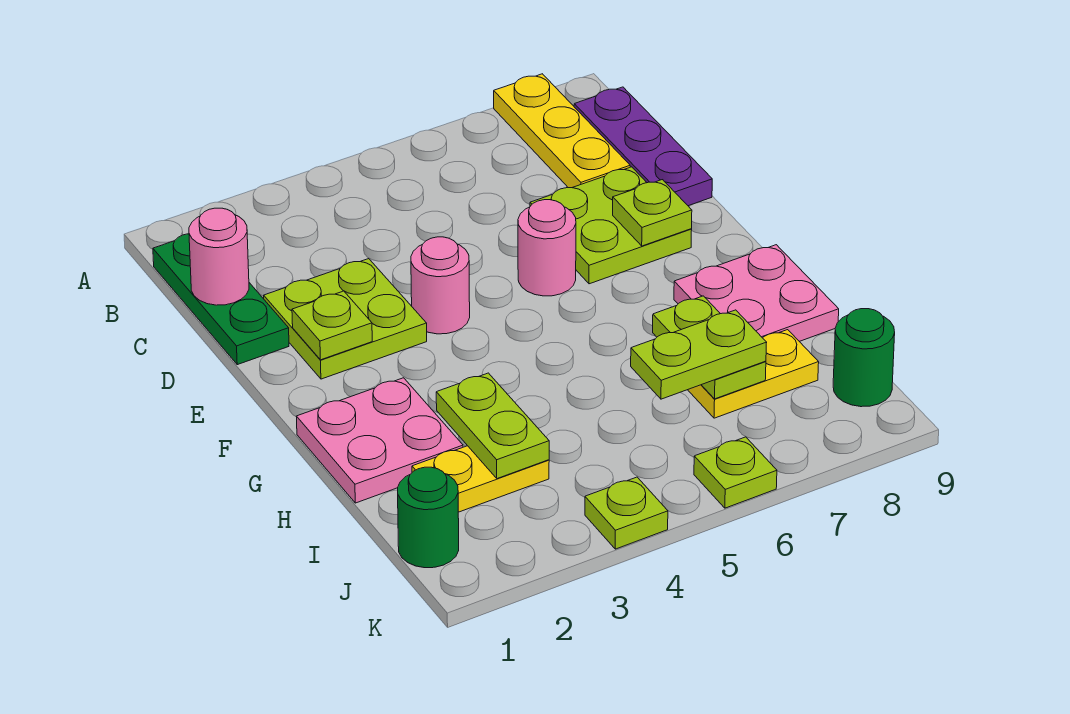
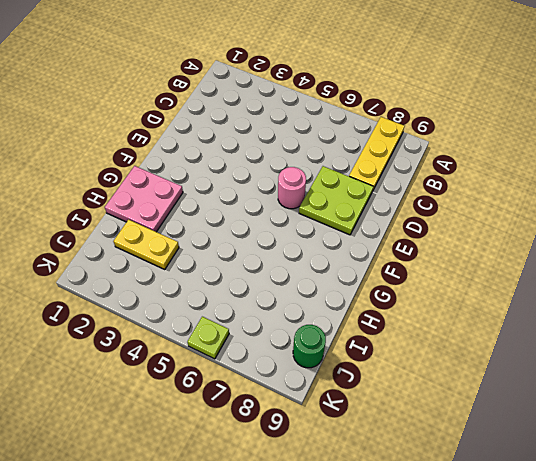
none -> green 1x3 plate [153,234,289,365]
none -> purple 1x3 plate [574,87,712,206]
none -> lime 2x2 plate [264,259,427,379]

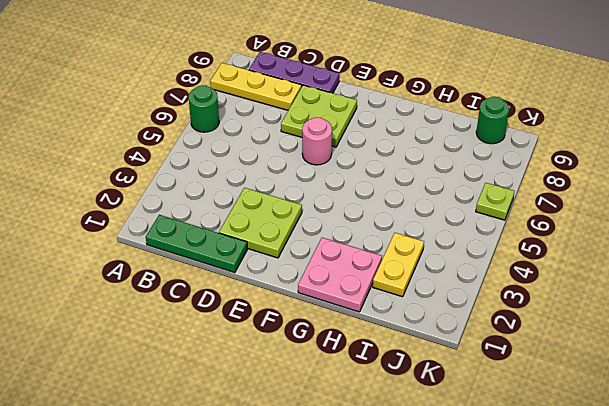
green 1x1 round brick [189,85,219,132] -> green 1x1 round brick moved to [398,467,459,568]
none -> pink 1x1 round brick [411,237,470,334]
none -> pink 2x2 plate [674,245,839,341]
none -> yellow 1x2 plate [688,330,819,418]

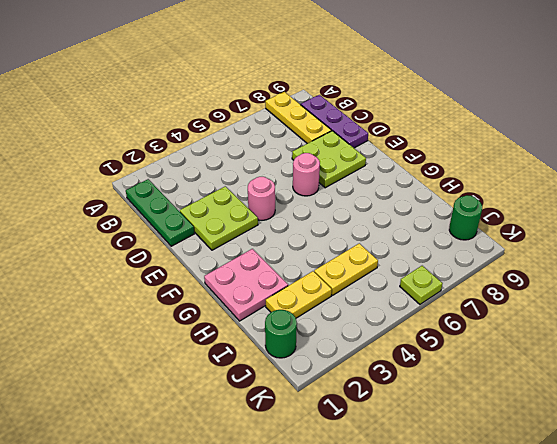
yellow 1x2 plate [314,243,378,295] -> yellow 1x2 plate moved to [688,330,819,418]
none -> pink 2x2 plate [674,245,839,341]
none -> lime 1x1 plate [585,477,668,549]
none -> pink 1x1 round brick [189,208,249,305]

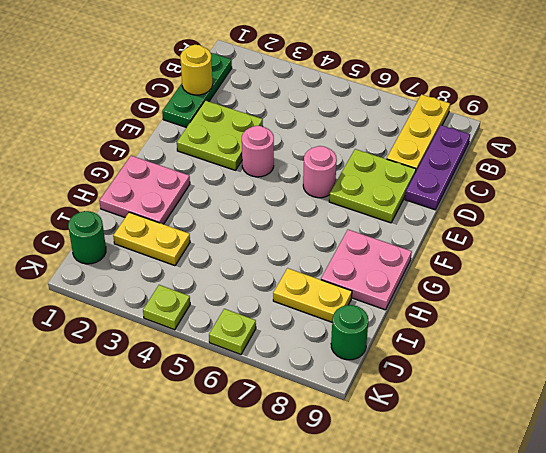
yellow 1x1 round brick [180,45,213,95] -> pink 1x1 round brick [189,208,249,305]
none -> lime 1x1 plate [292,291,372,360]
none -> lime 1x1 plate [613,180,692,246]
none -> lime 1x2 plate [436,373,549,479]

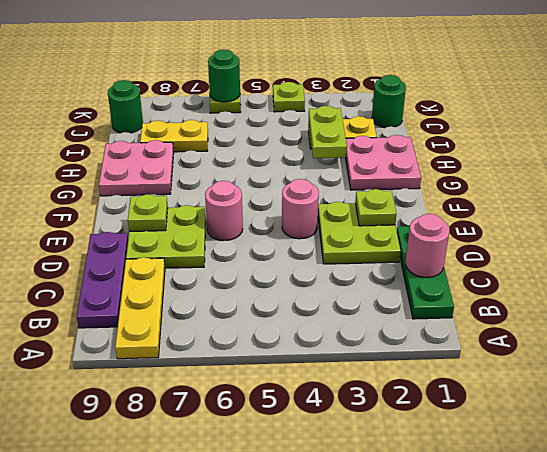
green 1x1 round brick [208,50,240,102] -> none
none -> lime 1x2 plate [653,296,766,399]
none -> lime 1x2 plate [631,310,767,399]

